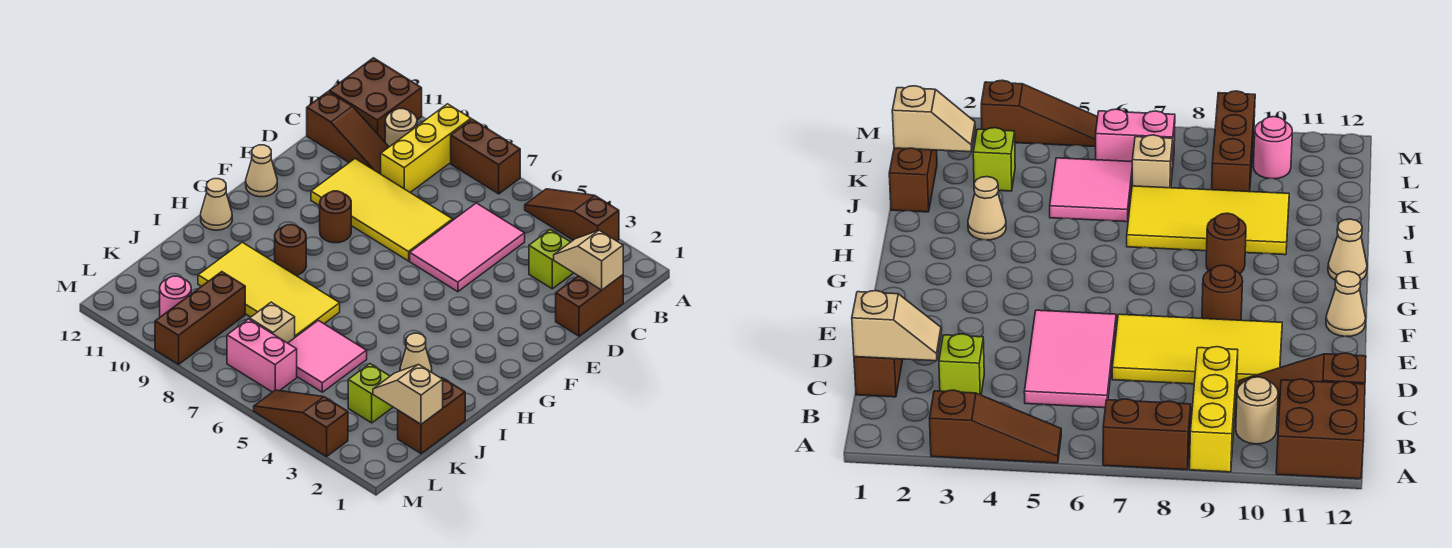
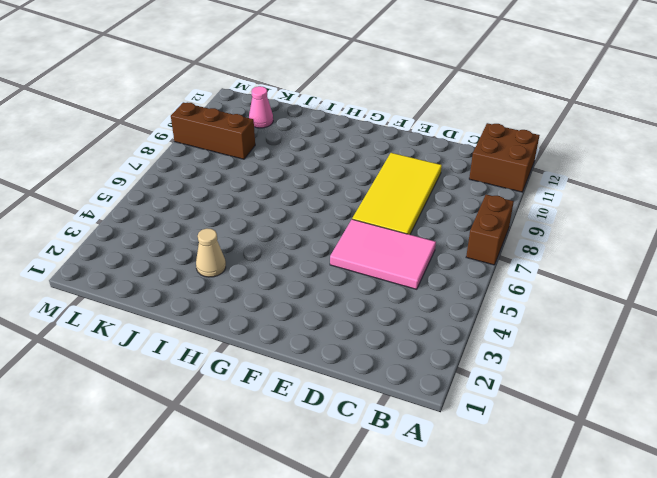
pink 1x1 cone [249,86,273,128] -> none
none -> brown 1x3 slope [525,189,619,241]
none -> yellow 1x3 brick [381,104,471,192]
none -> tan 1x1 round brick [385,109,417,147]

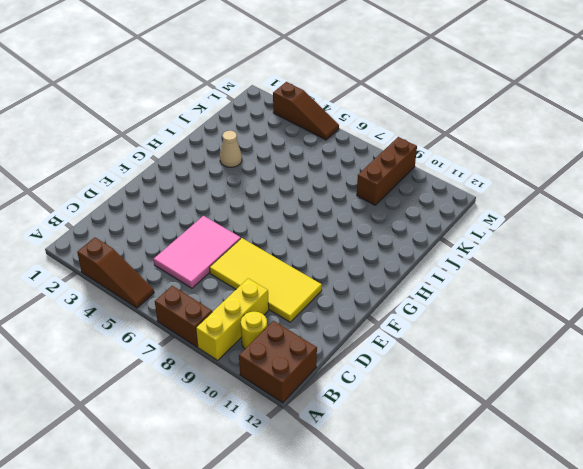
yellow 1x1 round brick [241,312,267,349] -> tan 1x1 round brick [385,109,417,147]
none -> brown 1x2 brick [556,275,623,336]
none -> lime 1x1 brick [529,229,573,289]
none -> brown 1x3 slope [307,91,389,174]

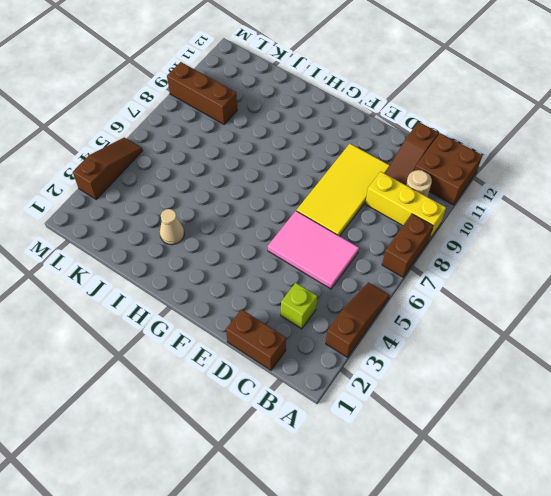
none -> brown 1x1 round brick [320,191,351,243]
none -> tan 1x1 cone [246,145,277,197]
none -> brown 1x1 round brick [275,225,306,275]

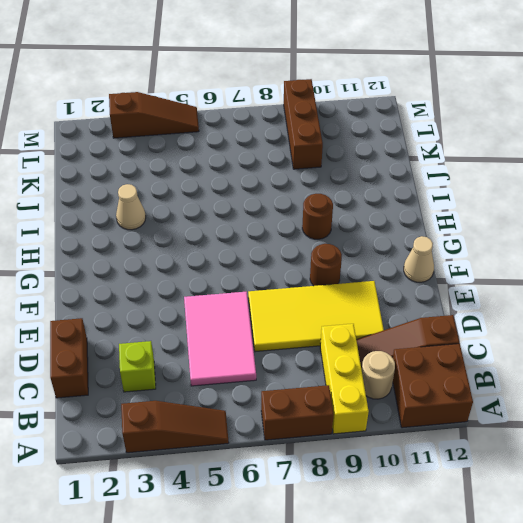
none -> tan 1x1 cone [201,179,232,230]
none -> yellow 2x4 tile [198,242,340,337]
none -> brown 1x2 brick [398,378,465,454]

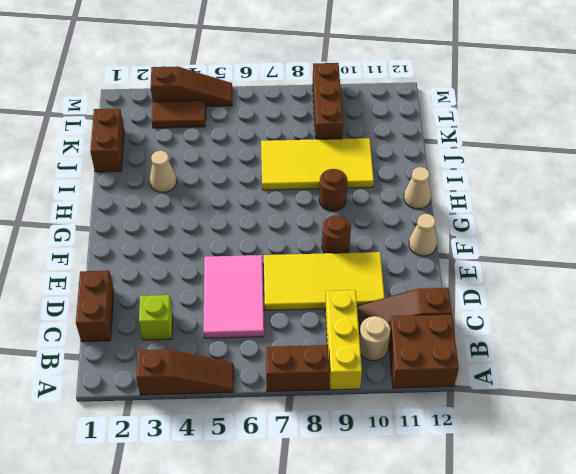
brown 1x2 tile [152,101,206,128] -> none
none -> pink 2x2 tile [288,320,367,392]
none -> lime 1x1 brick [348,364,393,423]
none -> tan 1x1 brick [250,302,295,343]

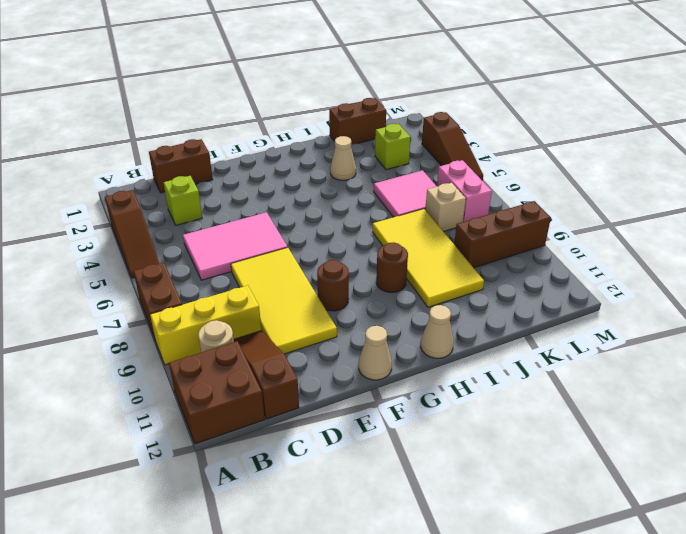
none -> pink 1x1 round brick [160,276,191,317]
none -> tan 1x2 slope [554,230,623,290]
none -> tan 1x2 slope [373,364,443,424]

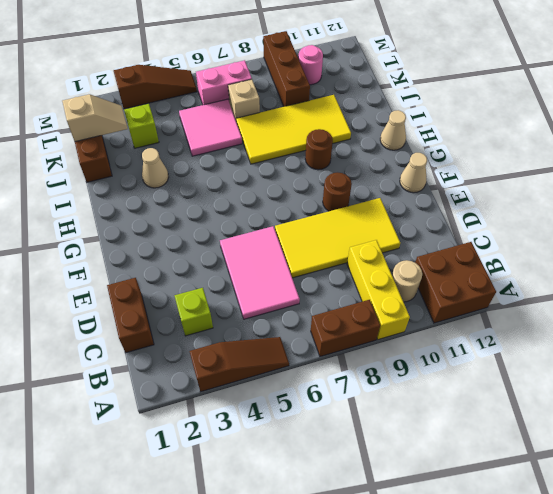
none -> brown 1x3 slope [307,91,389,174]
none -> tan 1x2 slope [554,230,623,290]

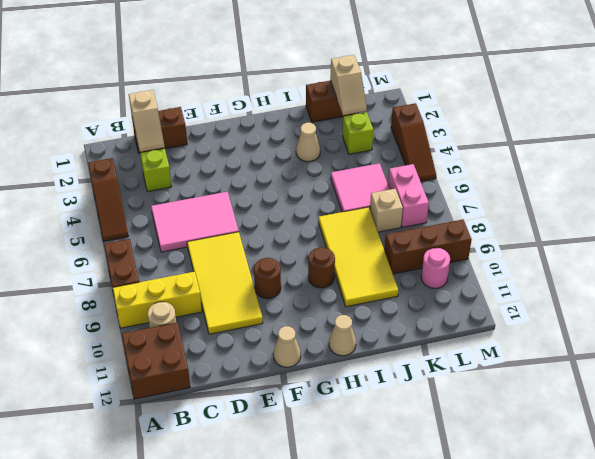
none -> brown 1x3 slope [307,91,389,174]

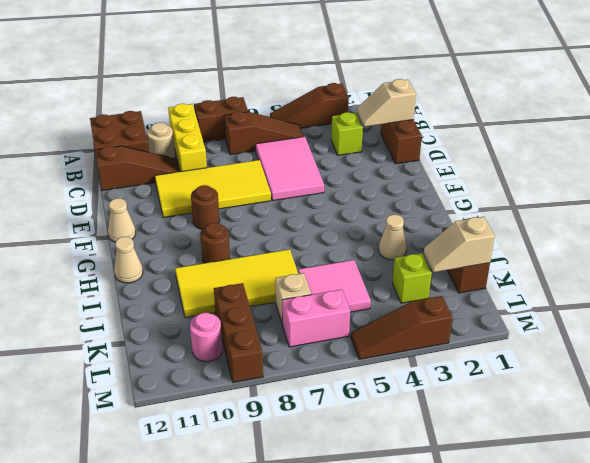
brown 1x3 slope [224,112,304,155] -> none

